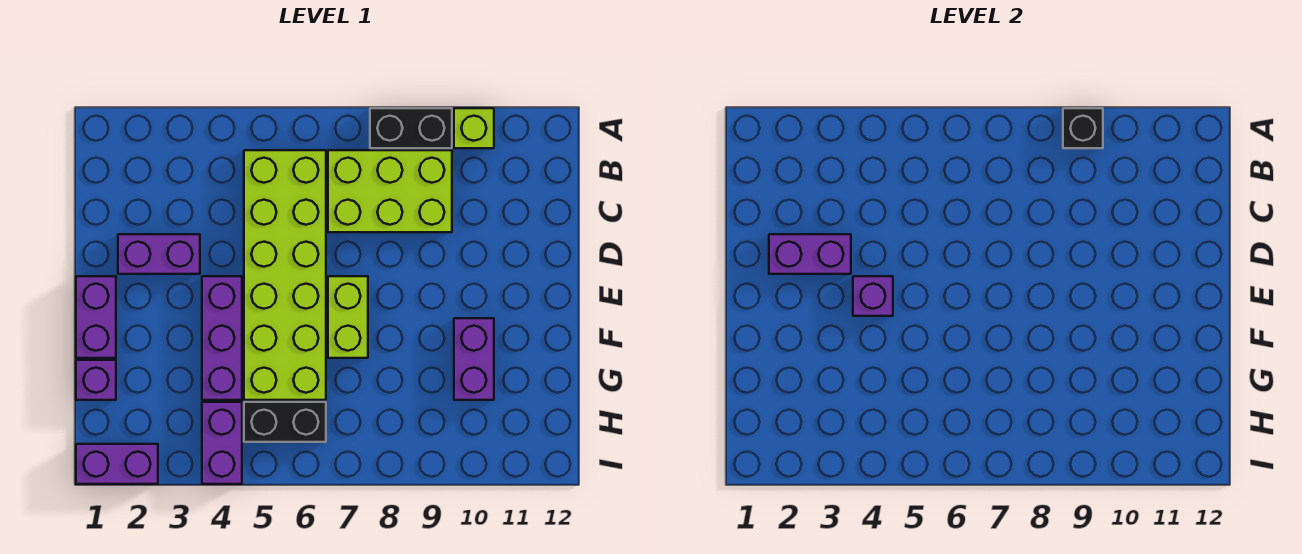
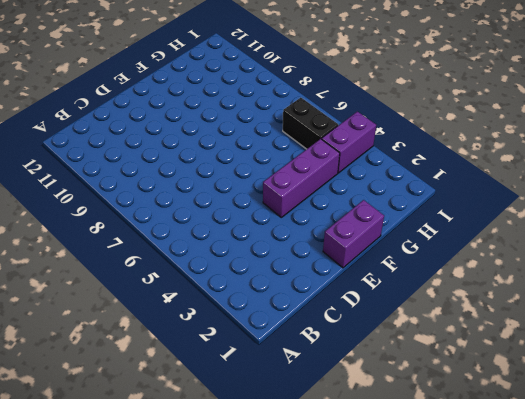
none -> black 1x2 brick [370,108,452,148]
none -> lime 1x1 brick [454,108,494,148]
none -> lime 2x6 brick [244,150,326,400]

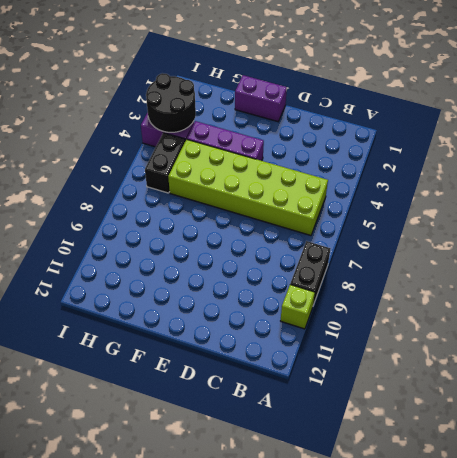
black 2x2 round brick [146,73,196,132] -> none
none -> lime 2x3 brick [328,150,452,232]
none -> purple 1x2 brick [118,234,200,274]
none -> lime 1x2 brick [328,276,368,358]

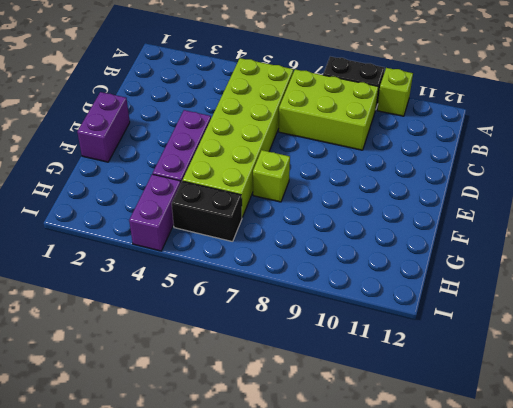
lime 1x1 brick [253,150,290,202] -> lime 1x2 brick [328,276,368,358]
none -> purple 1x2 brick [118,234,200,274]
none -> purple 1x2 brick [454,318,494,400]
none -> purple 1x1 brick [76,360,116,400]

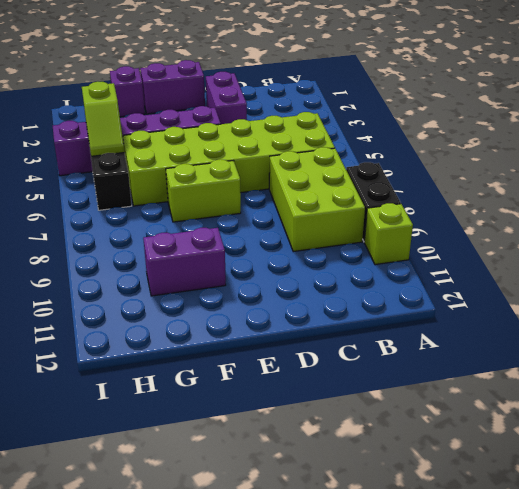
lime 1x2 slope [82,82,124,156] -> none
none -> purple 1x2 brick [76,444,158,484]
none -> black 1x1 brick [1063,108,1103,148]
none -> purple 1x2 brick [769,234,851,274]

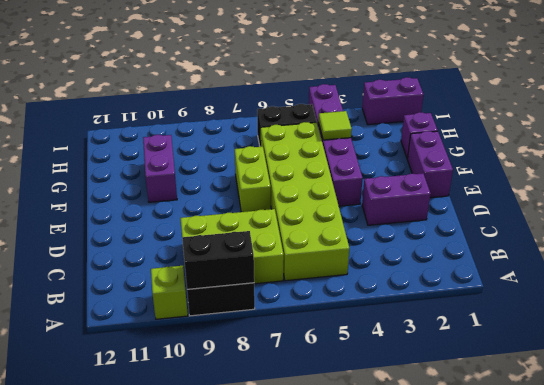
black 1x2 brick [182,231,254,289] -> black 1x1 brick [1063,108,1103,148]
lime 1x1 tile [318,111,352,140] -> none
none -> purple 1x2 brick [769,234,851,274]
none -> purple 1x1 brick [853,276,893,316]

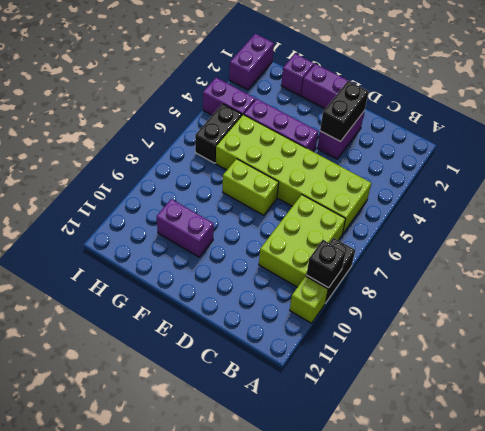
black 1x2 brick [320,81,369,142] -> purple 1x2 brick [769,234,851,274]
none -> purple 1x1 brick [853,276,893,316]

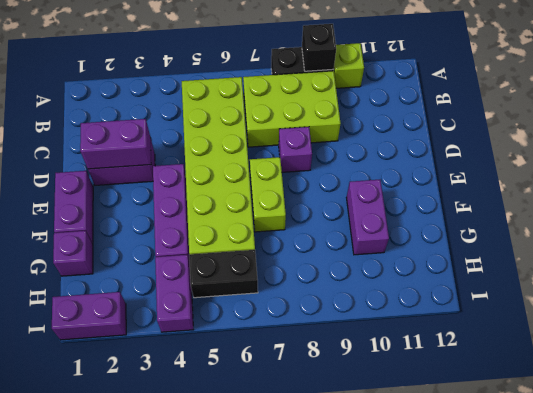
purple 1x1 brick [279,127,312,172] -> purple 1x1 brick moved to [853,276,893,316]

